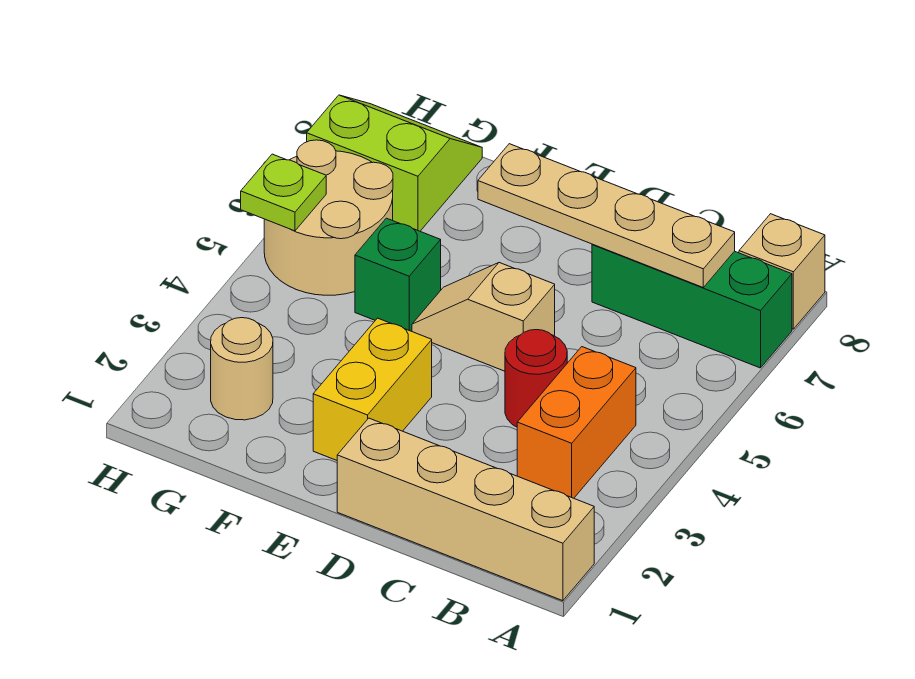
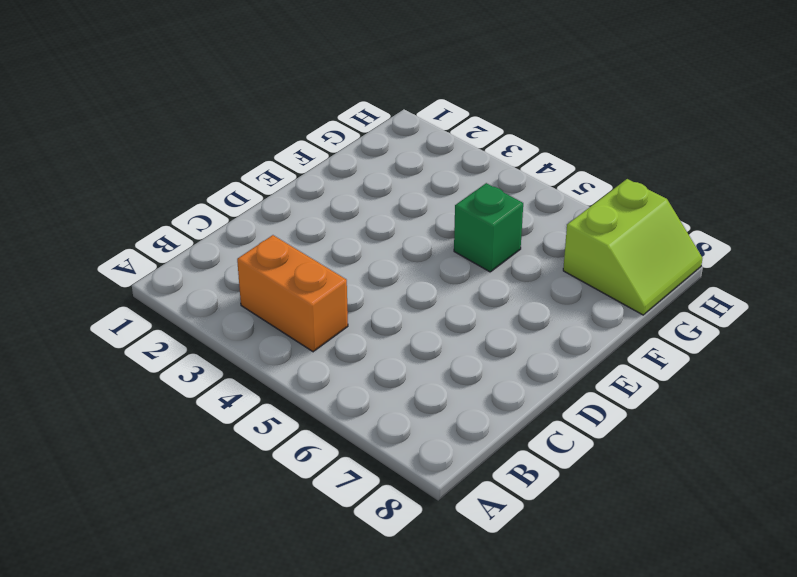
none -> tan 1x4 brick [337,418,594,601]
none -> green 1x3 brick [592,244,792,368]
none -> tan 1x1 brick [739,214,825,329]

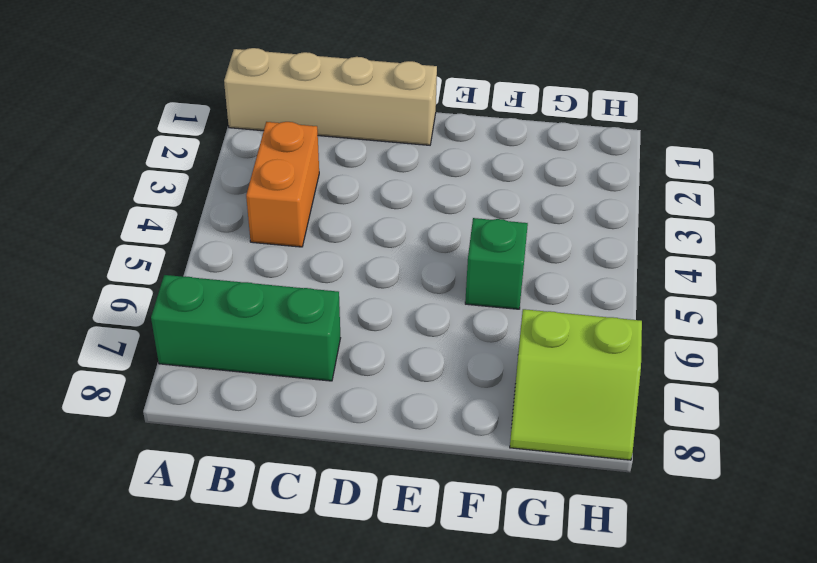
none -> tan 1x1 brick [739,214,825,329]
none -> red 1x1 round brick [505,330,567,427]
none -> tan 1x2 slope [412,263,555,371]

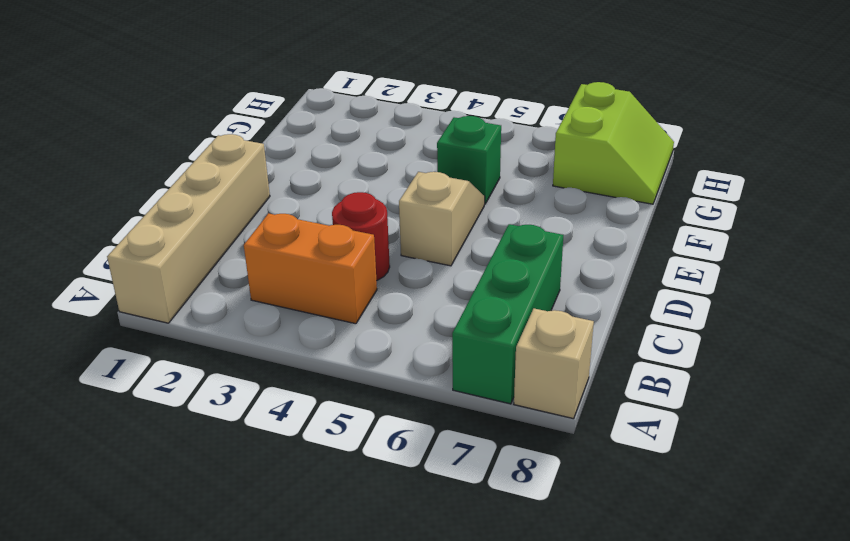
none -> yellow 1x2 brick [313,318,432,460]
none -> tan 1x1 round brick [211,318,273,420]
none -> tan 2x2 round brick [264,140,393,295]

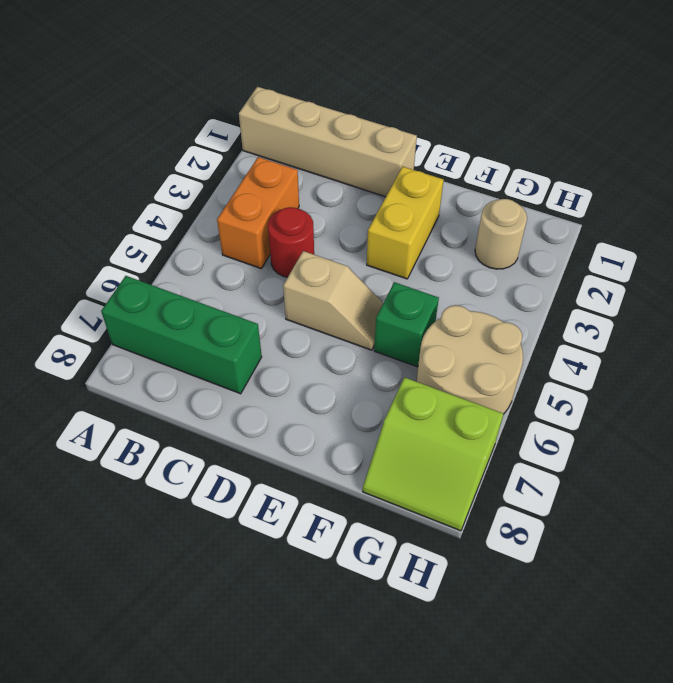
none -> tan 1x1 brick [739,214,825,329]
none -> tan 1x4 plate [478,144,735,287]
none -> lime 1x1 plate [241,154,326,231]

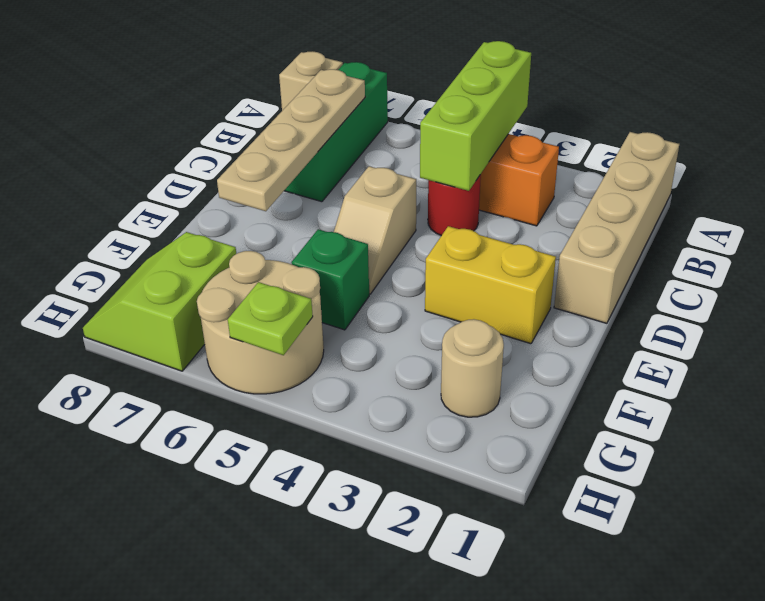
lime 1x3 brick [420,41,531,191] -> none

